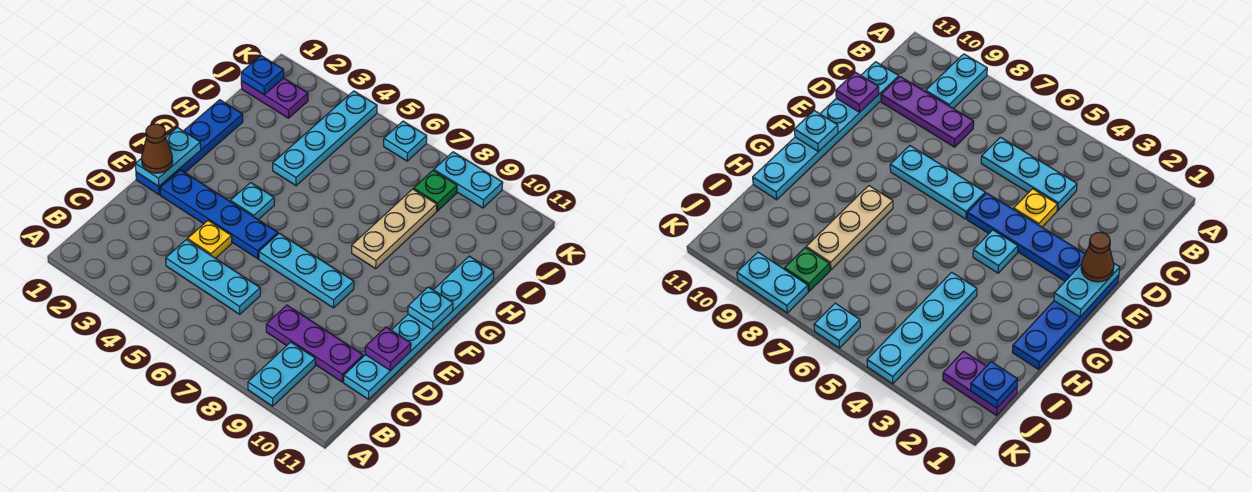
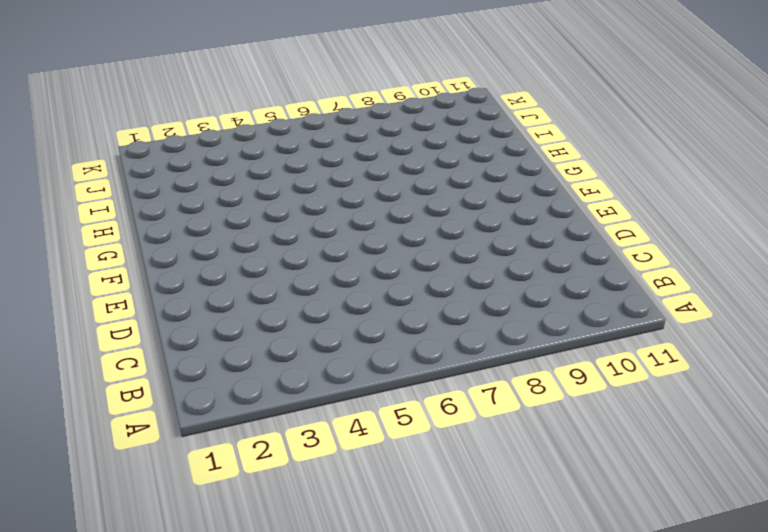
none -> cyan 1x2 plate [248,342,315,406]
none -> cyan 1x3 plate [166,240,260,314]
none -> purple 1x3 plate [266,305,363,382]

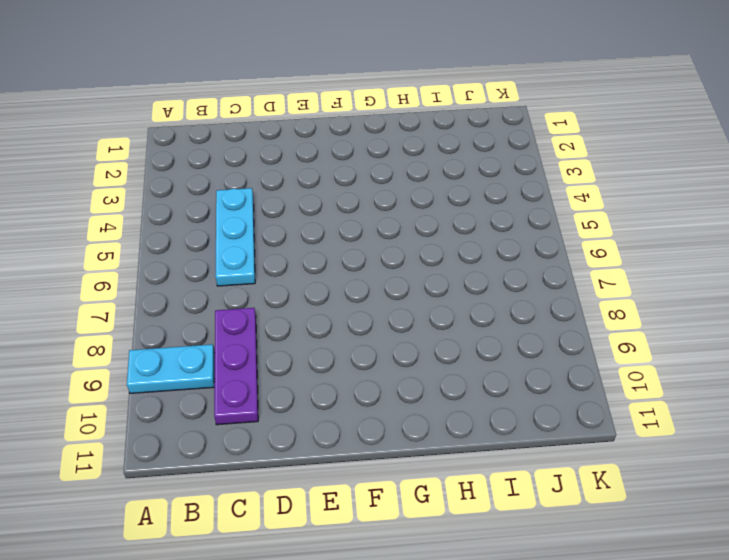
none -> cyan 1x6 plate [344,256,494,399]
none -> yellow 1x1 plate [188,221,232,258]
none -> blue 1x4 plate [136,100,243,195]

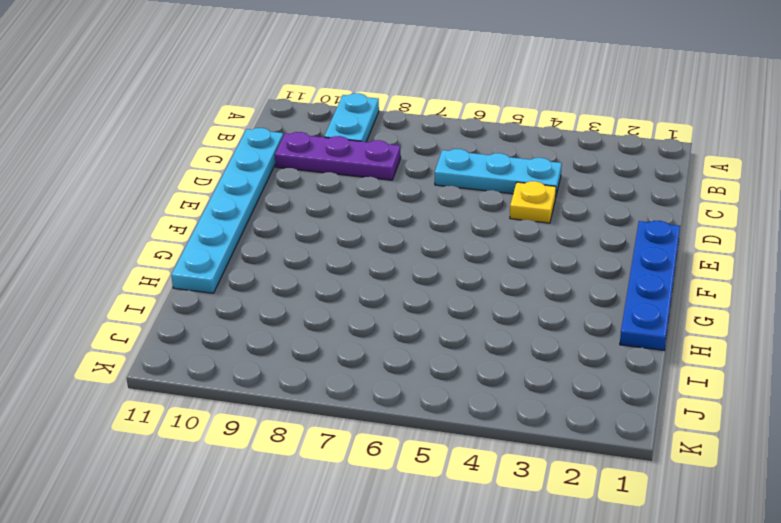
none -> blue 1x4 plate [160,170,278,259]
none -> cyan 1x3 plate [259,233,354,308]
none -> cyan 1x1 plate [230,183,274,220]

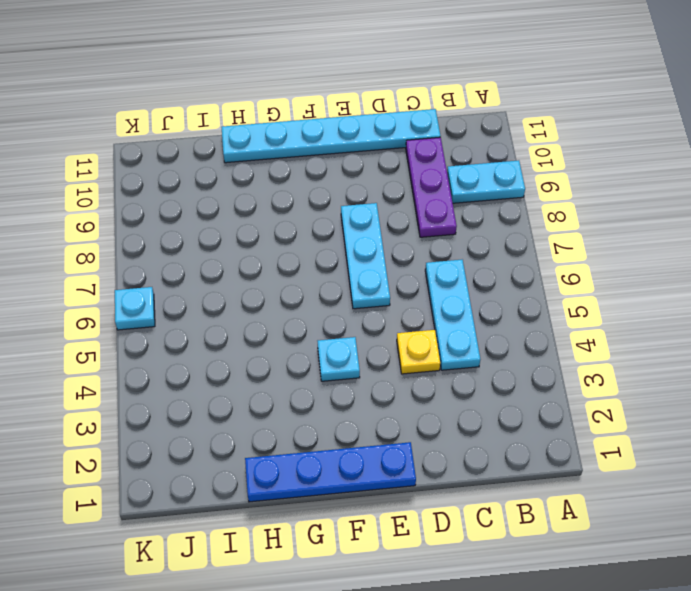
none -> blue 1x4 plate [160,170,278,259]
none -> tan 1x3 plate [352,189,437,269]
none -> cyan 1x4 plate [273,91,377,186]

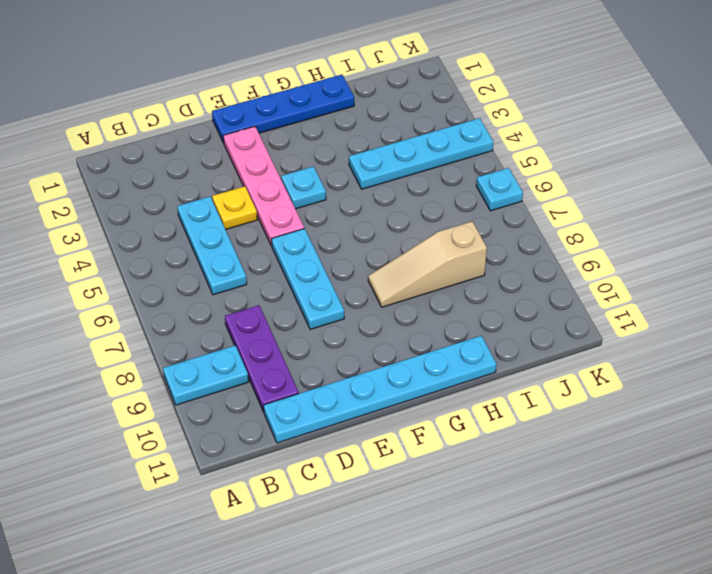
pink 1x4 plate [223,126,304,246] -> blue 1x4 plate [160,170,278,259]
tan 1x3 slope [368,222,487,307] -> tan 1x3 plate [352,189,437,269]
none -> purple 1x2 plate [241,78,308,118]
none -> green 1x1 plate [414,171,457,211]
none -> cyan 1x2 plate [434,152,503,208]

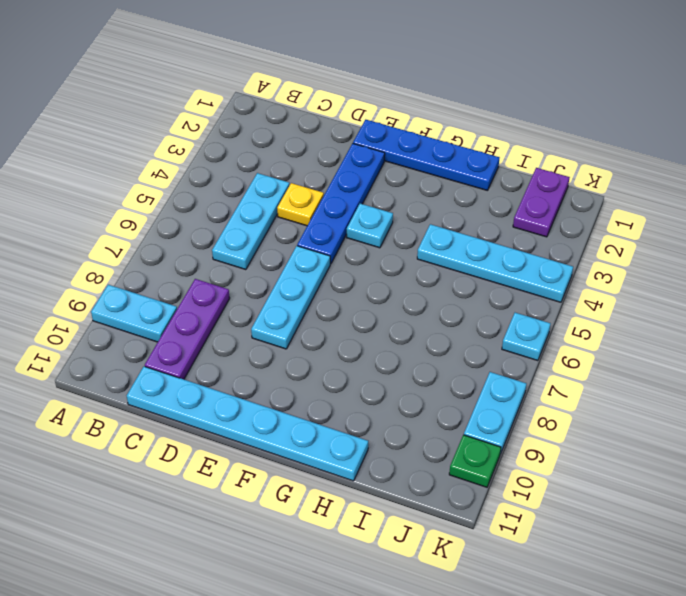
green 1x1 plate [449,435,501,487] -> green 1x1 plate moved to [414,171,457,211]
none -> tan 1x3 plate [352,189,437,269]
none -> purple 1x1 plate [365,327,411,371]
none -> cyan 1x2 plate [135,127,201,186]

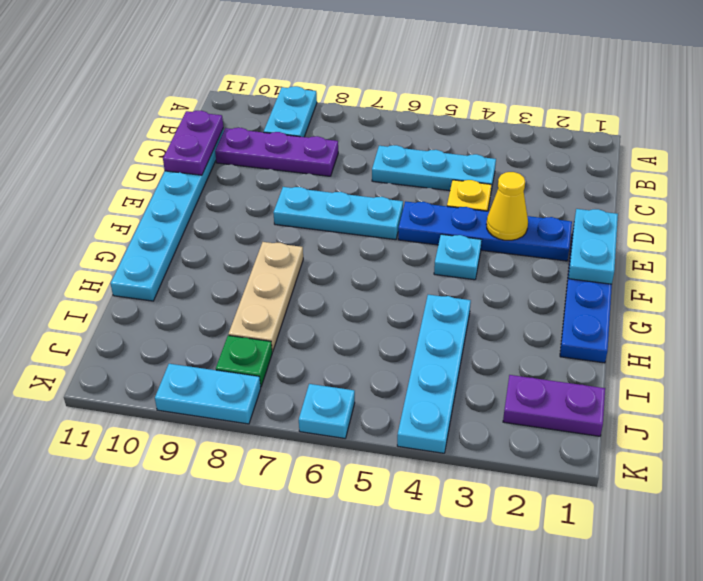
purple 1x2 plate [163,111,223,175] -> purple 1x1 plate [365,327,411,371]
yellow 1x1 cone [486,172,528,240] -> none
none -> cyan 1x1 plate [408,287,453,330]
none -> blue 1x1 plate [241,56,284,94]
none -> brown 1x1 cone [142,124,173,173]

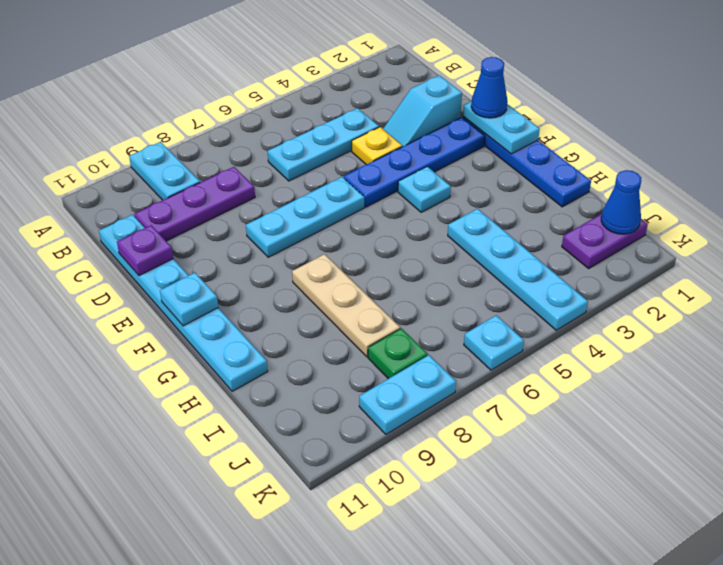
cyan 1x2 slope [383,75,462,147] -> none
blue 1x1 cone [471,57,507,118] -> brown 1x1 cone [142,124,173,173]
blue 1x1 cone [601,170,641,234] -> blue 1x1 plate [241,56,284,94]

